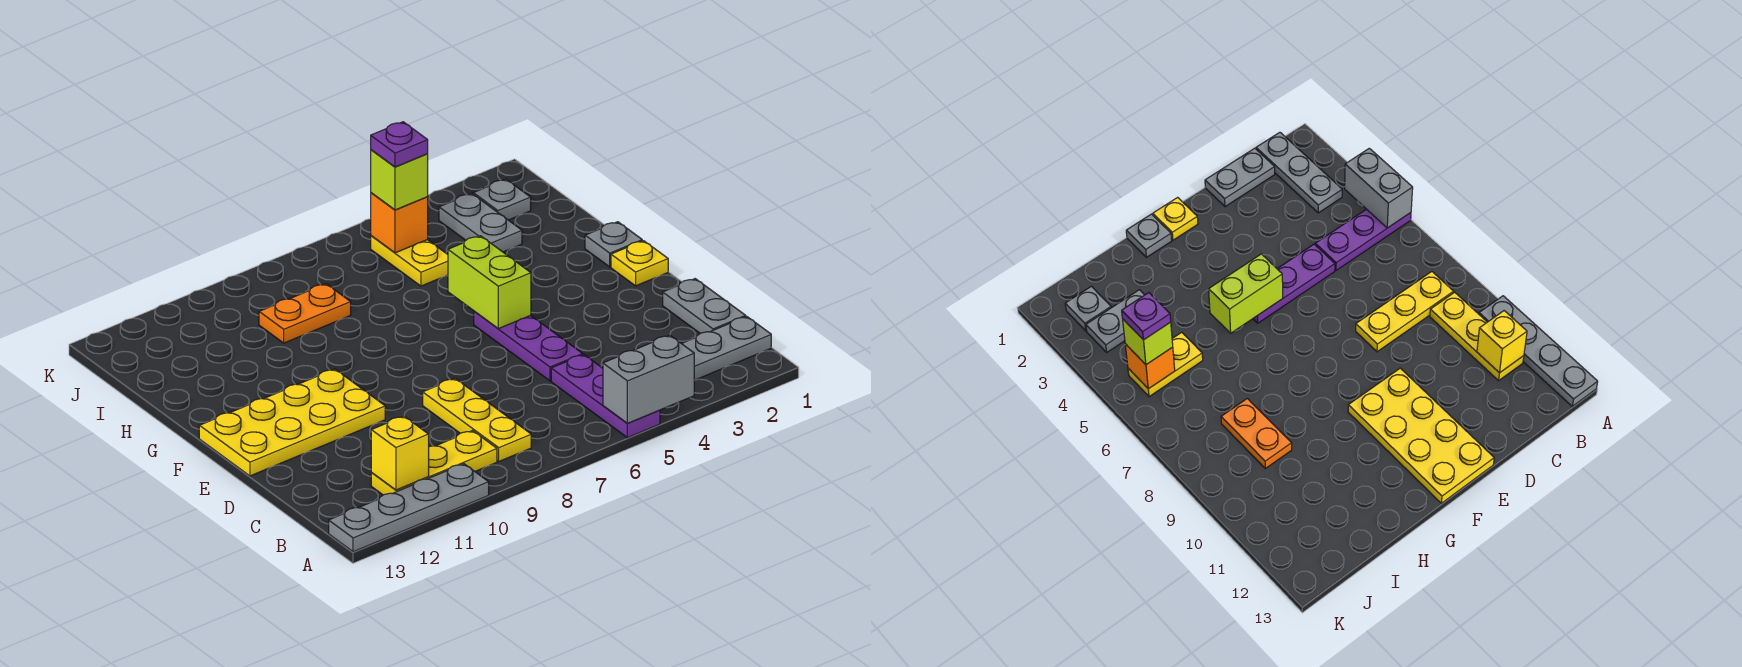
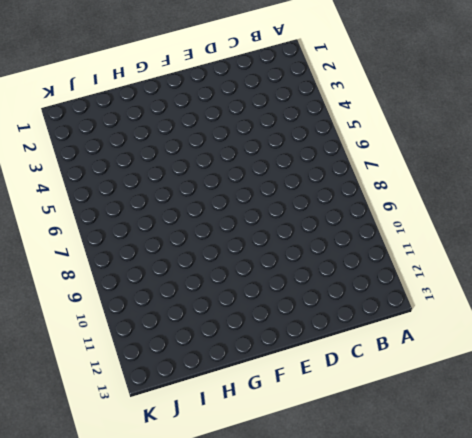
none -> purple 1x3 plate [551,355,660,438]
none -> grey 1x4 plate [329,464,489,552]
none -> grey 1x3 plate [682,317,771,380]

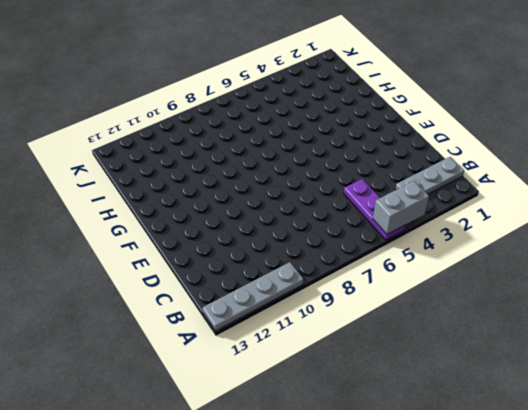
none -> yellow 1x3 plate [423,379,531,461]
none -> yellow 1x3 plate [371,431,497,495]
none -> grey 1x2 plate [663,279,746,333]

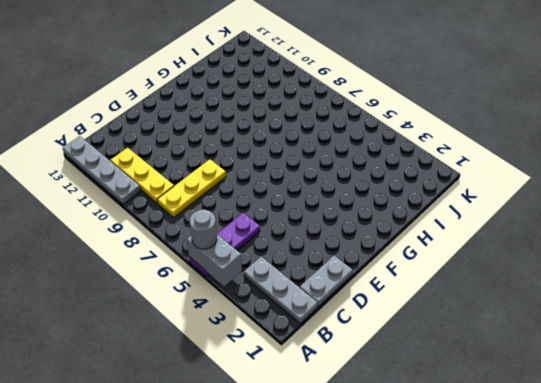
grey 1x1 round brick [190,210,217,249] -> none
none -> purple 1x3 plate [474,311,583,381]
none -> yellow 2x4 plate [199,369,385,476]
none -> yellow 1x1 plate [611,241,668,286]

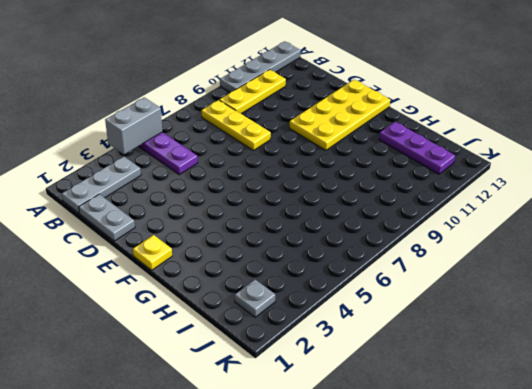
purple 1x3 plate [379,122,455,174] -> purple 1x3 plate moved to [474,311,583,381]
none -> grey 1x1 plate [585,222,642,267]
none -> grey 1x2 plate [439,193,522,252]
none -> yellow 1x2 plate [371,236,448,286]

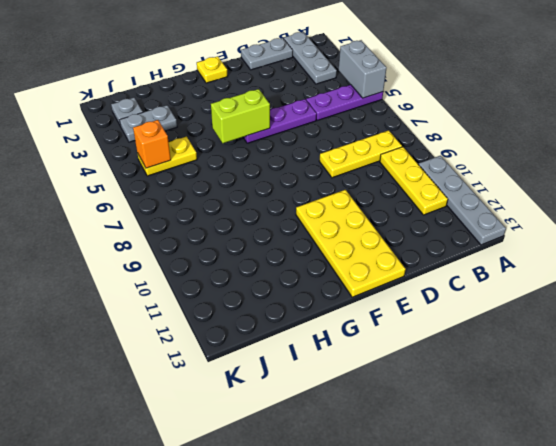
none -> grey 1x1 plate [585,222,642,267]
none -> orange 1x2 plate [259,284,351,343]
none -> yellow 1x1 brick [371,416,429,490]

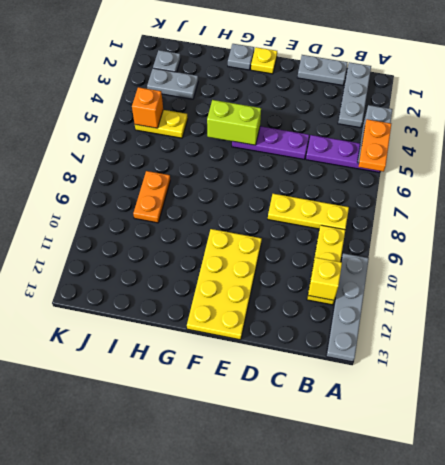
orange 1x2 plate [359,119,391,172] -> none
none -> lime 1x1 brick [371,150,428,210]
none -> purple 1x1 plate [371,122,428,167]

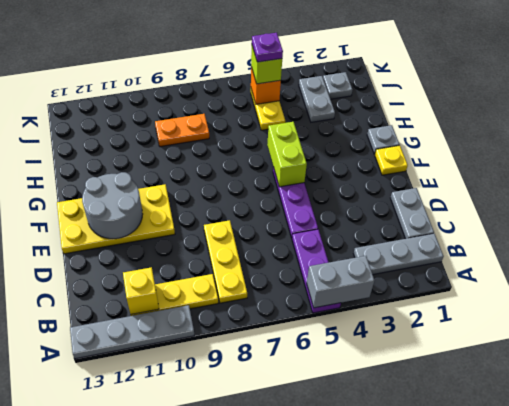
grey 2x2 round brick [82,172,143,239] -> none

